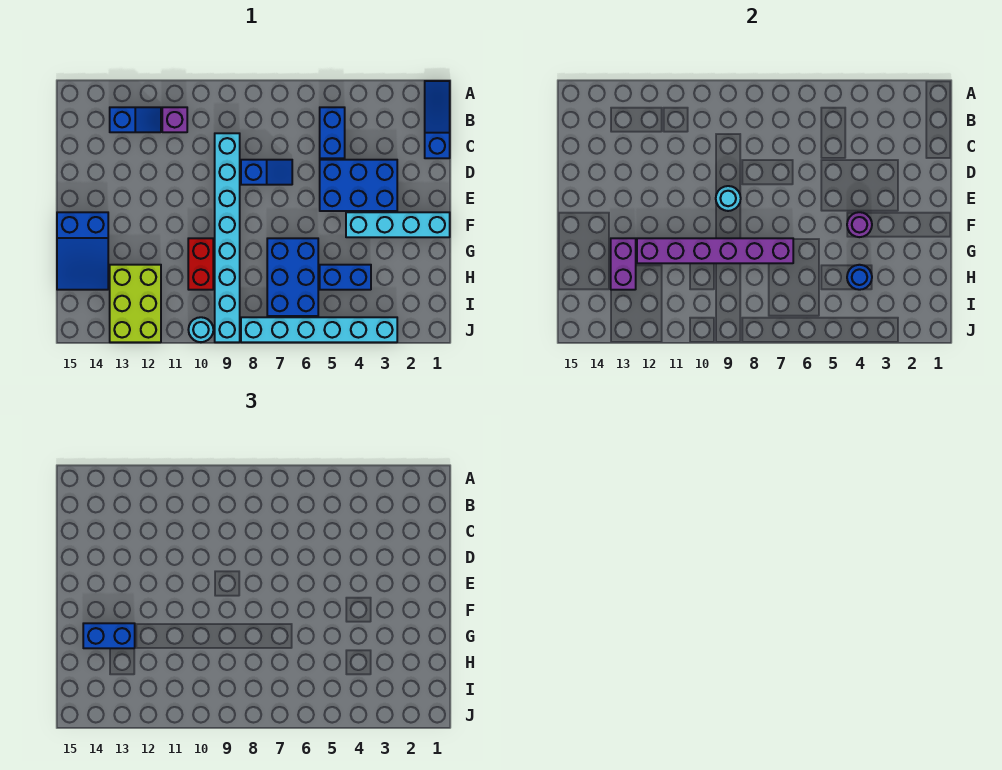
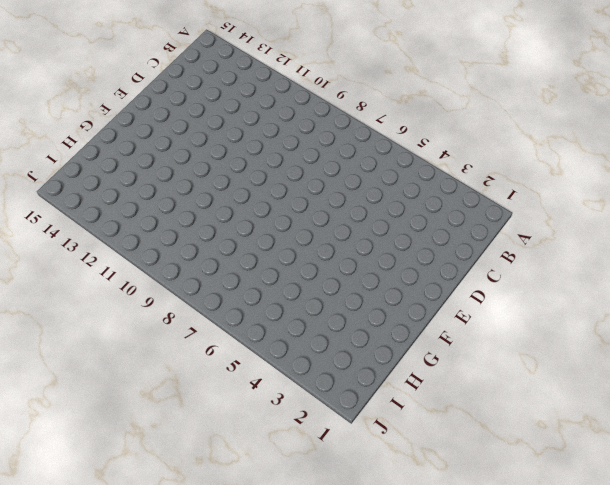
none -> blue 1x3 slope [425,81,450,158]
none -> blue 1x2 brick [320,107,345,158]
none -> purple 1x1 brick [162,107,187,132]

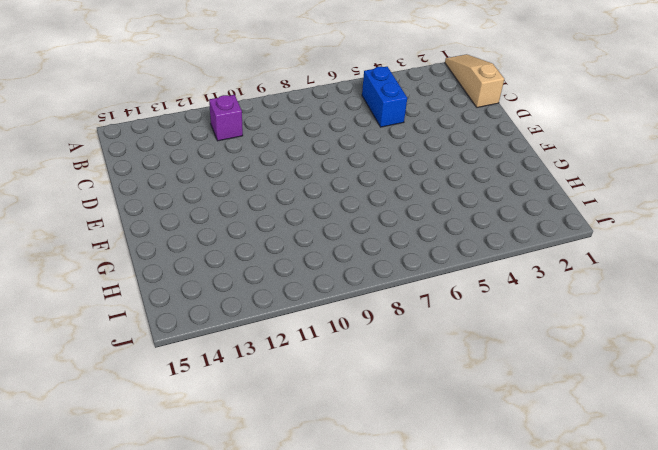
tan 1x3 slope [445,54,504,108] -> blue 1x3 slope [425,81,450,158]
none -> blue 1x2 slope [110,107,161,132]
none -> cyan 1x8 brick [215,133,240,342]
none -> blue 2x3 brick [320,160,397,211]

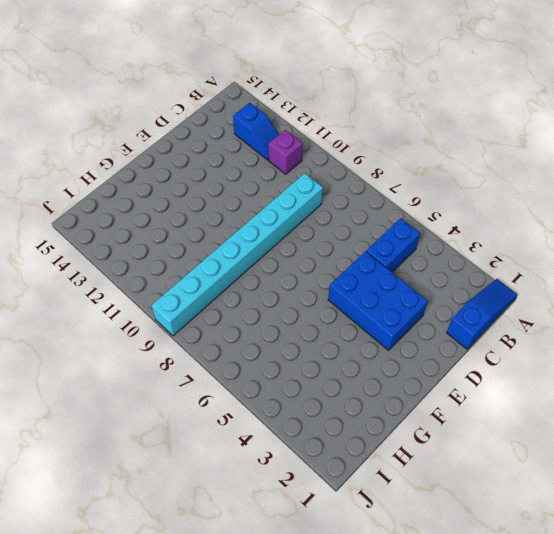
none -> blue 1x2 slope [241,160,292,185]
none -> cyan 1x4 brick [346,212,450,237]
none -> blue 2x3 slope [57,212,108,290]

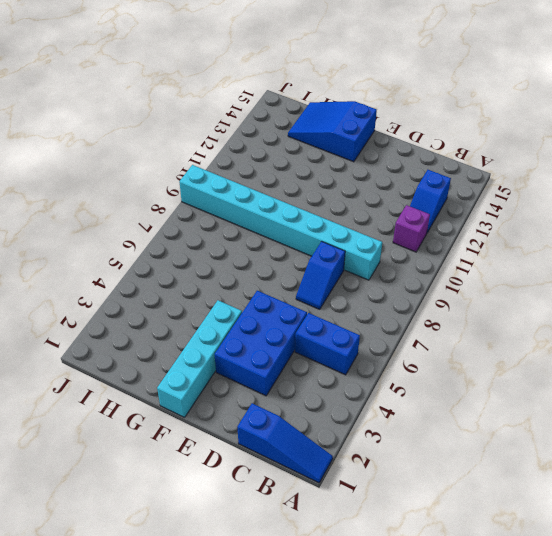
none -> blue 2x3 brick [267,238,318,316]
none -> red 1x2 brick [188,238,213,290]
none -> blue 1x2 brick [320,265,371,290]

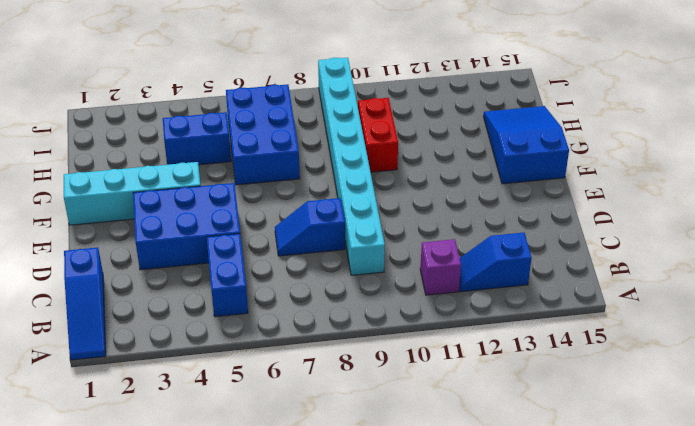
none -> lime 2x3 brick [110,265,161,342]
none -> cyan 1x6 brick [241,317,397,342]
none -> cyan 1x1 round brick [188,317,213,342]

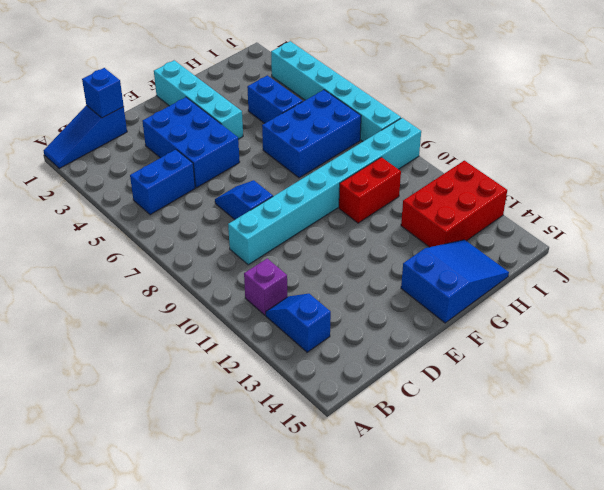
blue 1x1 brick [82,68,124,118] -> none
red 2x3 brick [401,161,507,247] -> lime 2x3 brick [110,265,161,342]
none -> cyan 1x1 round brick [188,317,213,342]
none -> cyan 1x1 round brick [716,186,741,211]
none -> purple 1x1 round brick [847,212,872,237]

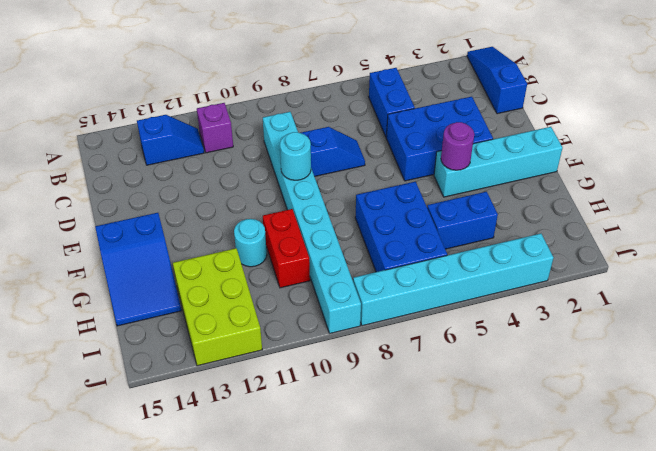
cyan 1x1 round brick [234,219,267,267] -> cyan 1x1 round brick moved to [188,317,213,342]
none -> purple 1x6 brick [637,238,793,263]
none -> purple 1x2 brick [611,238,636,290]
none -> blue 1x1 round brick [847,265,872,290]

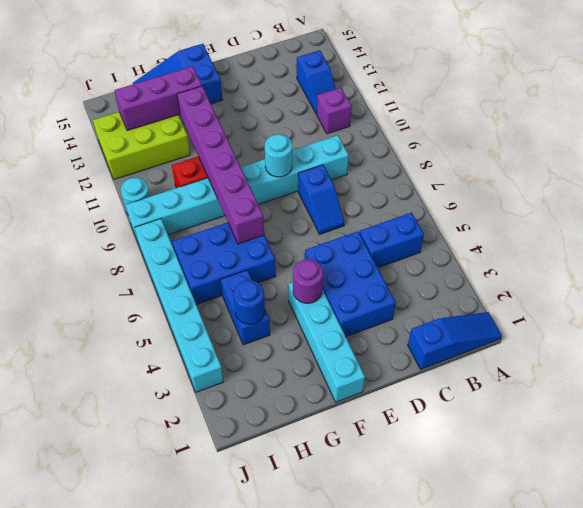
purple 1x3 brick [114,66,202,131] -> purple 1x2 brick [611,238,636,290]
none -> blue 1x2 brick [83,623,135,648]

